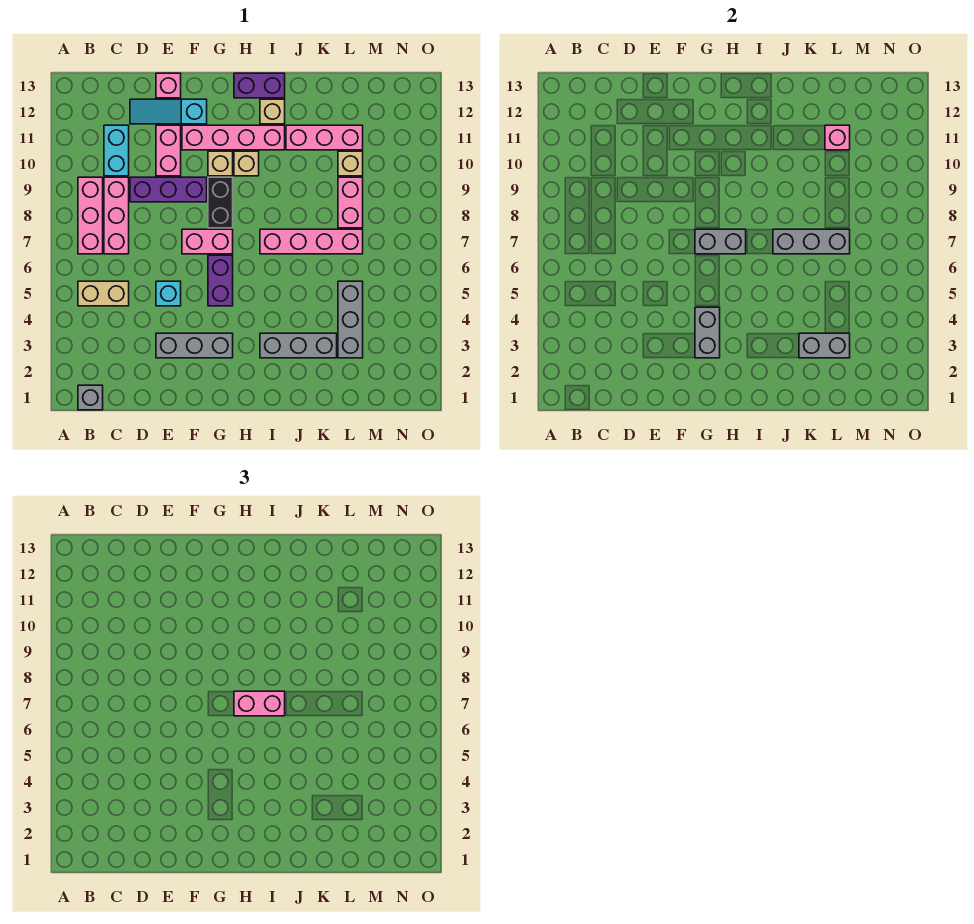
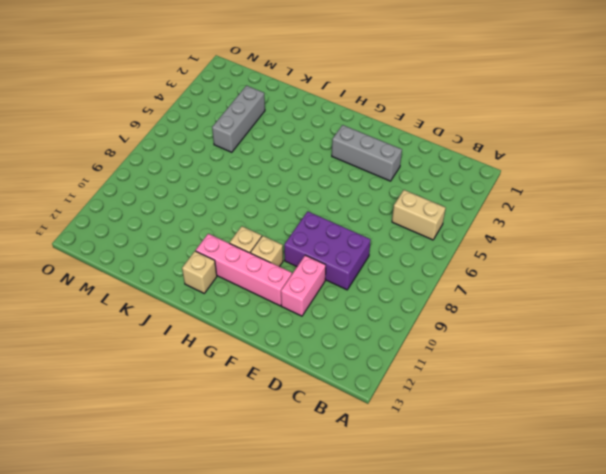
purple 2x3 brick [284,211,371,290] -> purple 1x3 brick [130,177,207,202]
none -> grey 1x1 brick [78,385,103,410]
none -> pink 1x3 brick [78,177,103,254]
none -> pink 1x3 brick [104,177,129,254]
none -> cyan 1x2 brick [104,125,129,176]

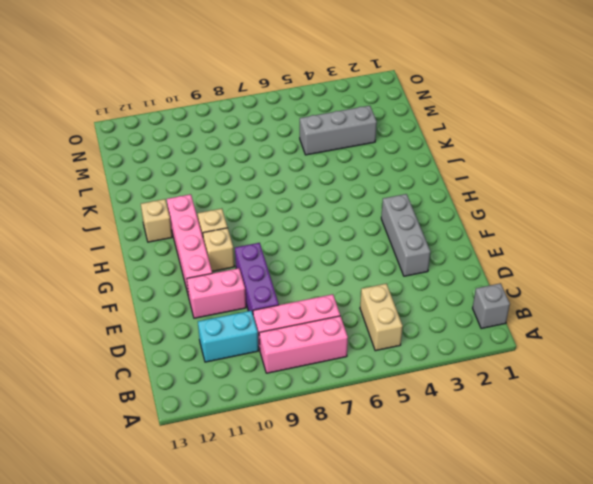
none -> cyan 1x3 slope [130,99,207,124]
none -> cyan 1x1 brick [156,281,181,306]
none -> pink 1x1 brick [156,73,181,98]
none -> pink 1x2 brick [182,229,233,254]

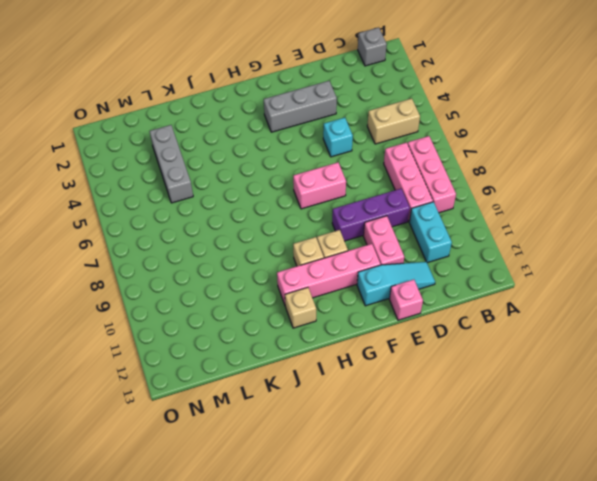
none -> purple 1x2 brick [208,255,233,306]
none -> black 1x2 brick [208,177,233,228]
none -> purple 1x2 brick [234,73,285,98]
none -> grey 1x3 brick [260,333,337,358]

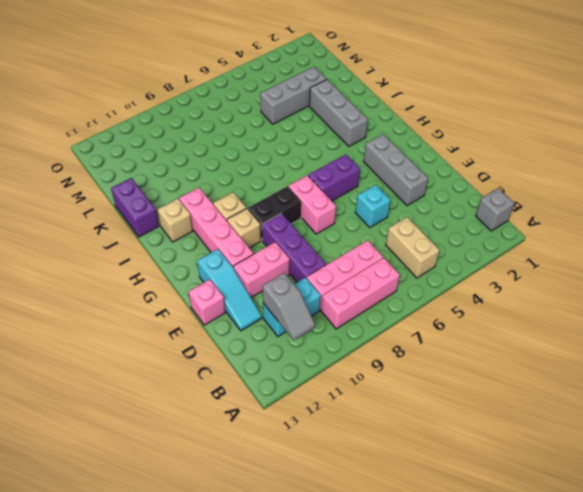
grey 1x2 slope [263,273,315,340] -> none
purple 1x2 brick [111,178,159,237] -> purple 1x2 brick moved to [234,73,285,98]
none -> pink 1x4 brick [260,229,363,254]
none -> pink 1x3 brick [286,125,363,150]
none -> pink 1x2 brick [338,177,363,228]
none -> tan 1x1 brick [338,151,363,176]

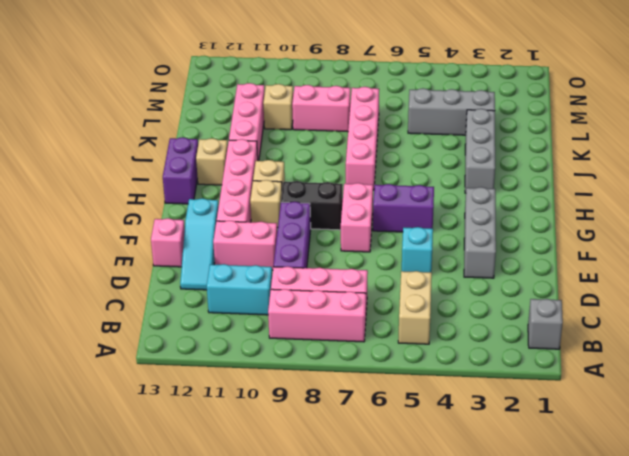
none -> grey 1x2 brick [695,307,720,358]
none -> grey 1x2 brick [695,229,746,254]
none -> grey 1x3 brick [773,229,850,254]
none -> grey 1x2 brick [799,333,850,358]

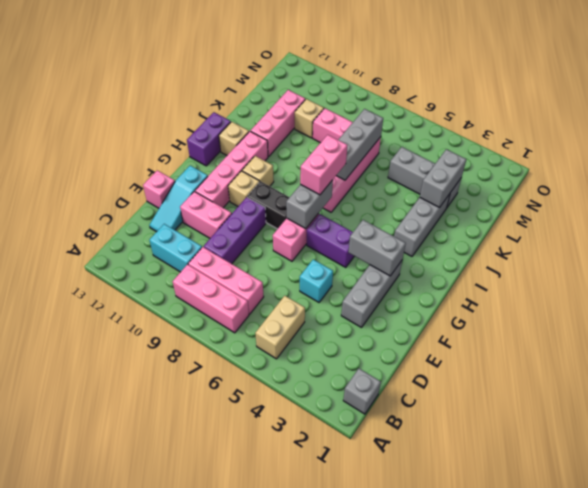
none -> pink 1x1 brick [825,125,850,150]

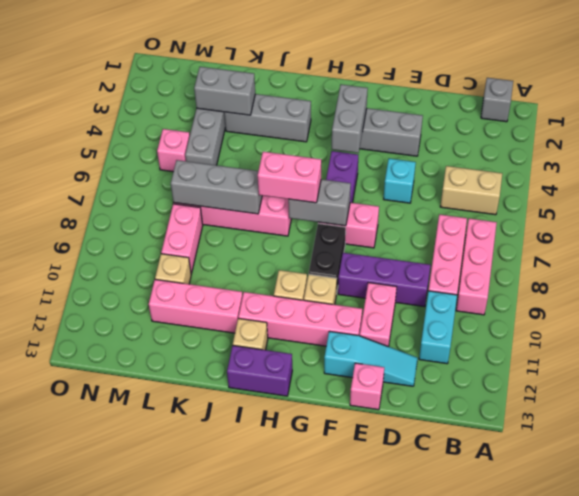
pink 1x1 brick [157,129,190,172] -> pink 1x1 brick moved to [825,125,850,150]

